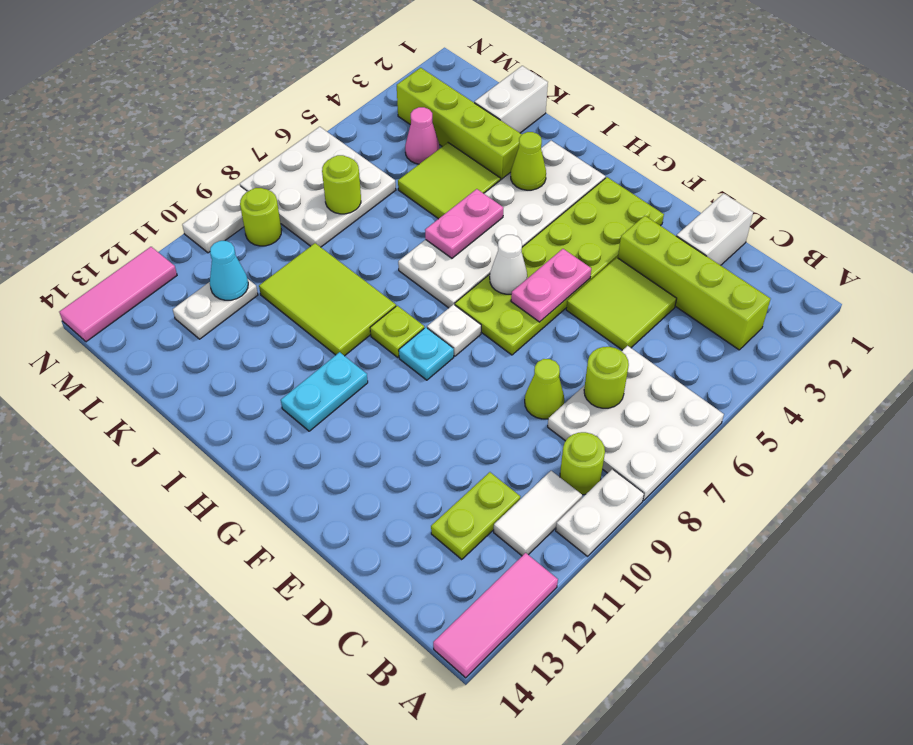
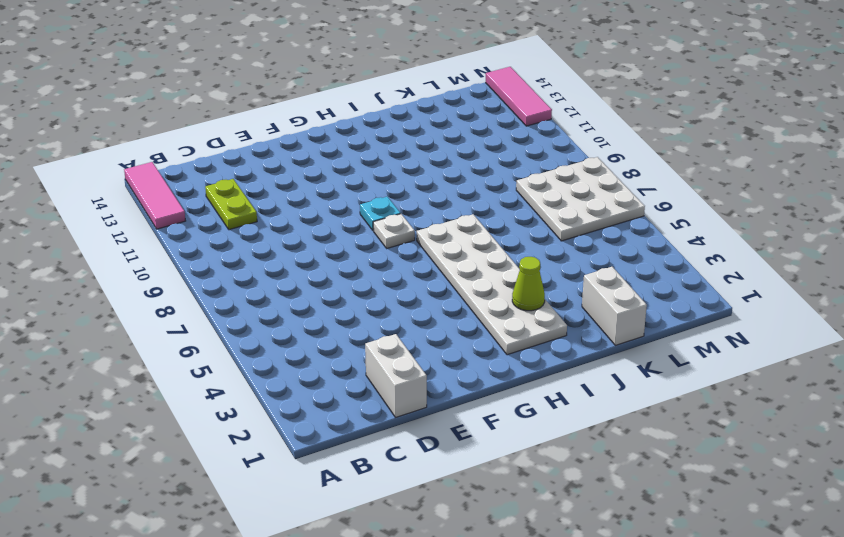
none -> white 3x3 plate [548,346,724,501]
none -> white 1x2 plate [556,469,644,556]
none -> lime 1x4 brick [618,216,770,350]
none -> lime 1x1 round brick [560,432,605,495]

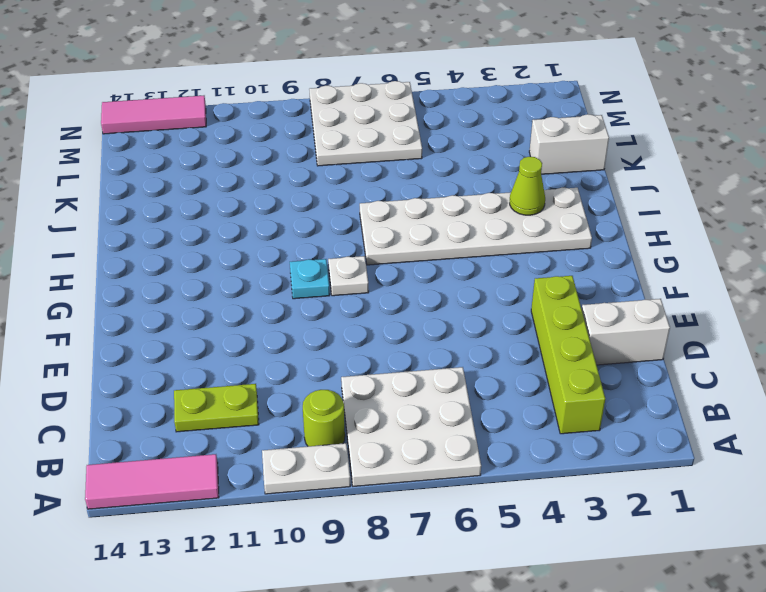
none -> white 1x2 tile [494,471,582,556]
none -> lime 2x2 tile [566,258,677,350]
none -> lime 1x1 cone [525,359,564,419]
none -> lime 2x6 plate [455,177,664,355]

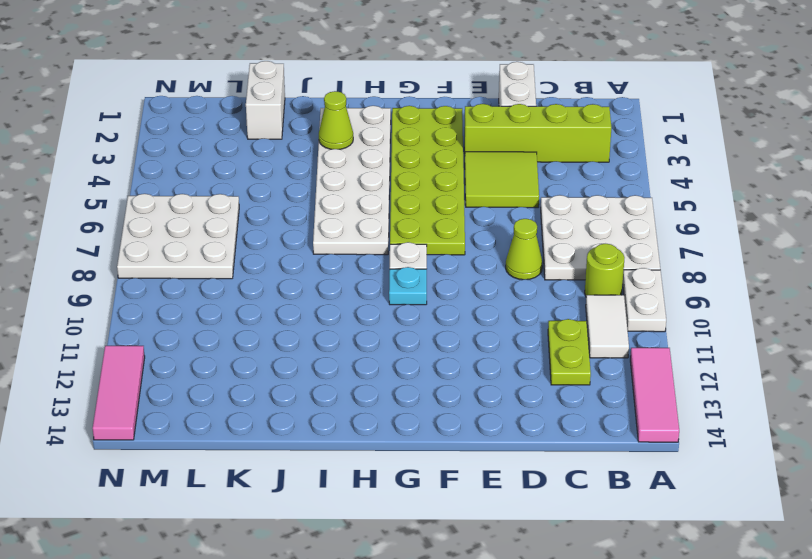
none -> lime 1x1 plate [370,306,424,358]
none -> cyan 1x2 plate [281,352,368,431]
none -> lime 2x3 tile [259,243,396,356]
none -> lime 1x4 brick [397,68,522,179]

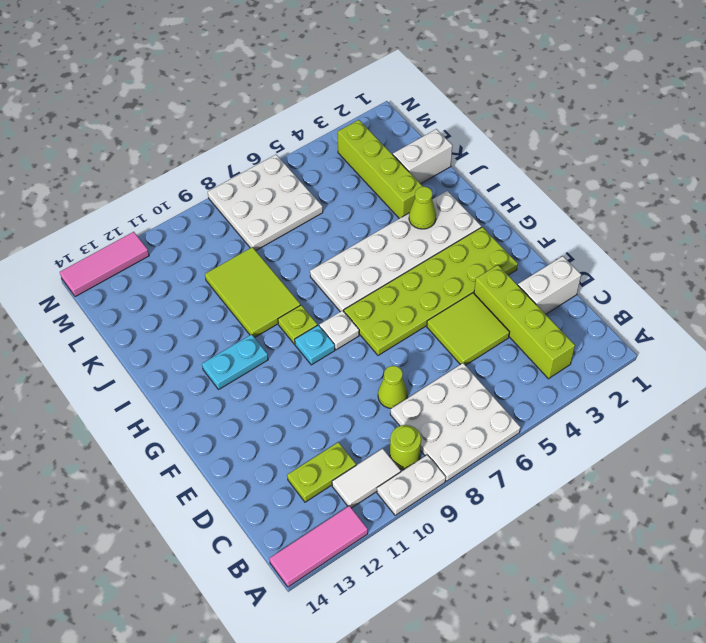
none -> lime 2x2 tile [398,143,501,219]
none -> pink 1x1 cone [405,107,440,164]
none -> white 1x2 plate [173,279,258,339]
none -> lime 1x1 round brick [240,188,281,246]

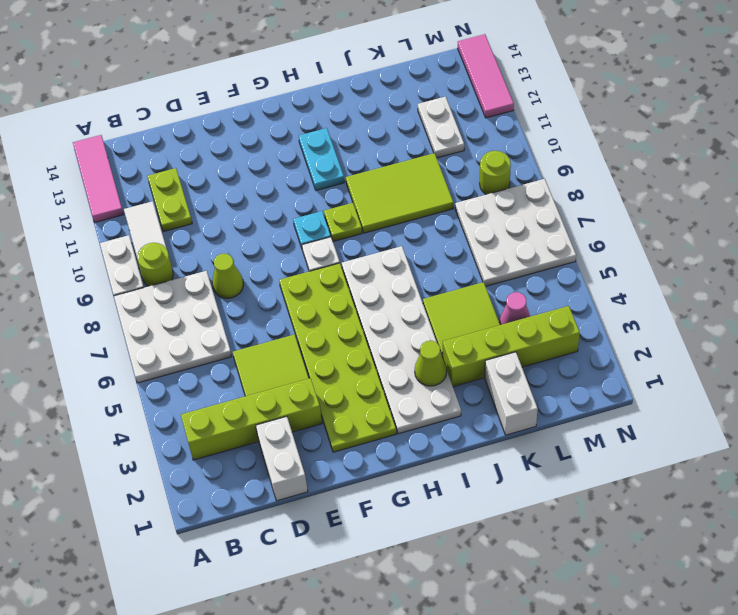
none -> white 1x2 plate [182,185,247,253]
none -> lime 1x1 round brick [584,347,629,408]
none -> pink 1x2 plate [511,249,591,322]
none -> white 1x1 cone [490,235,527,294]

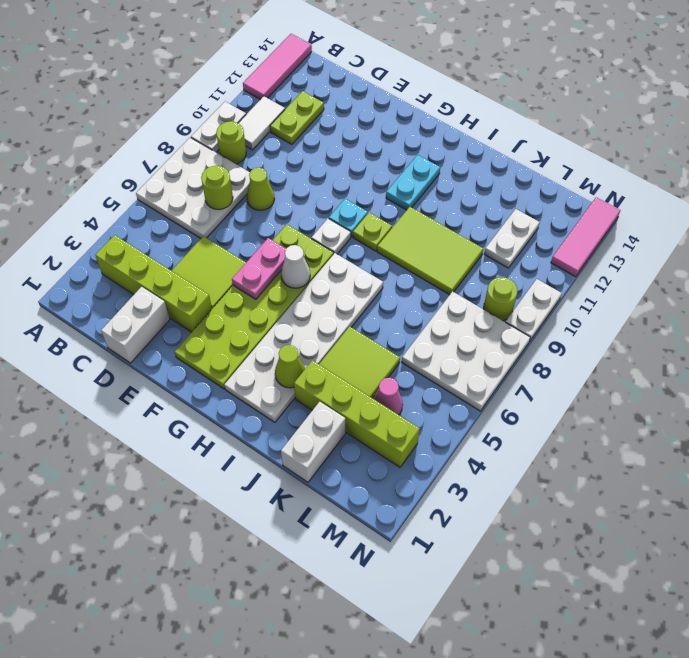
none -> pink 1x2 plate [425,189,503,258]
none -> lime 1x1 round brick [322,155,361,214]
none -> cyan 1x1 cone [210,241,248,300]

